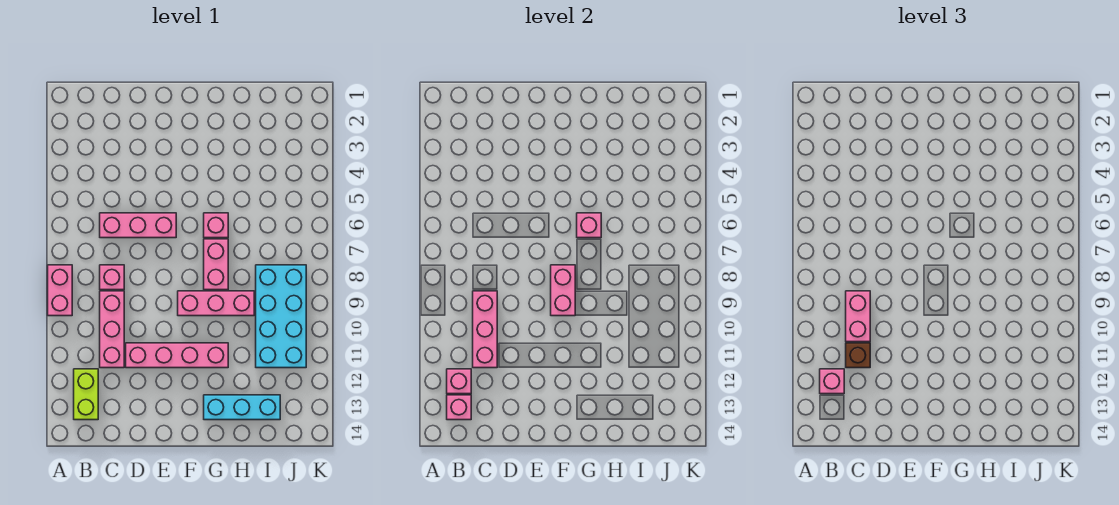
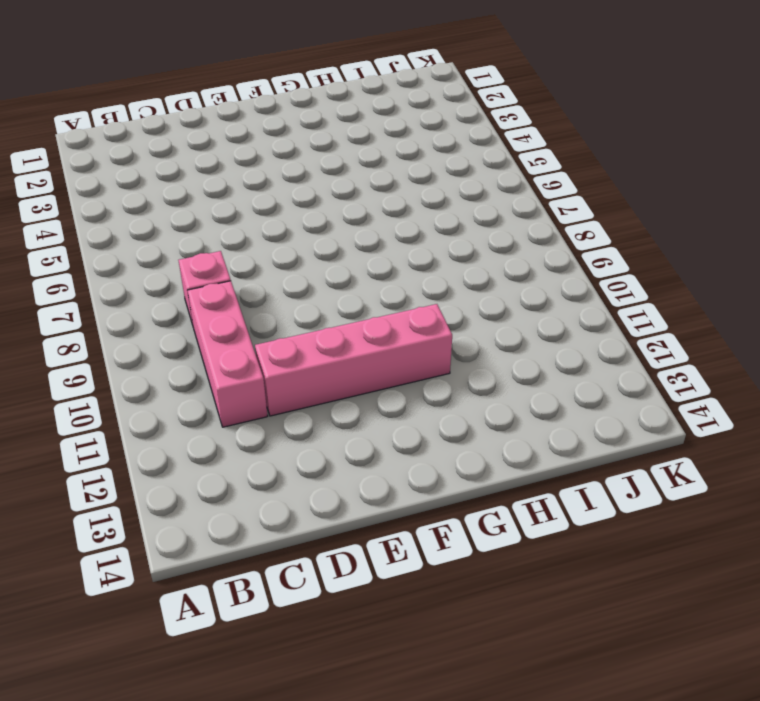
none -> pink 1x2 brick [48,265,72,316]
none -> lime 1x2 brick [74,369,98,420]
none -> pink 1x3 brick [100,213,176,238]

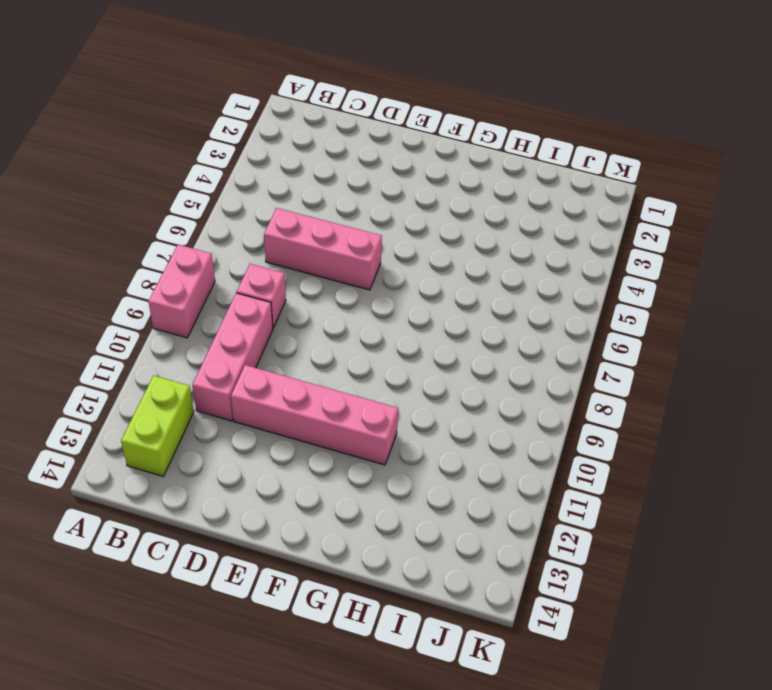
none -> pink 1x3 brick [178,291,254,316]
none -> pink 1x1 brick [204,213,228,238]
none -> pink 1x2 brick [204,239,228,290]

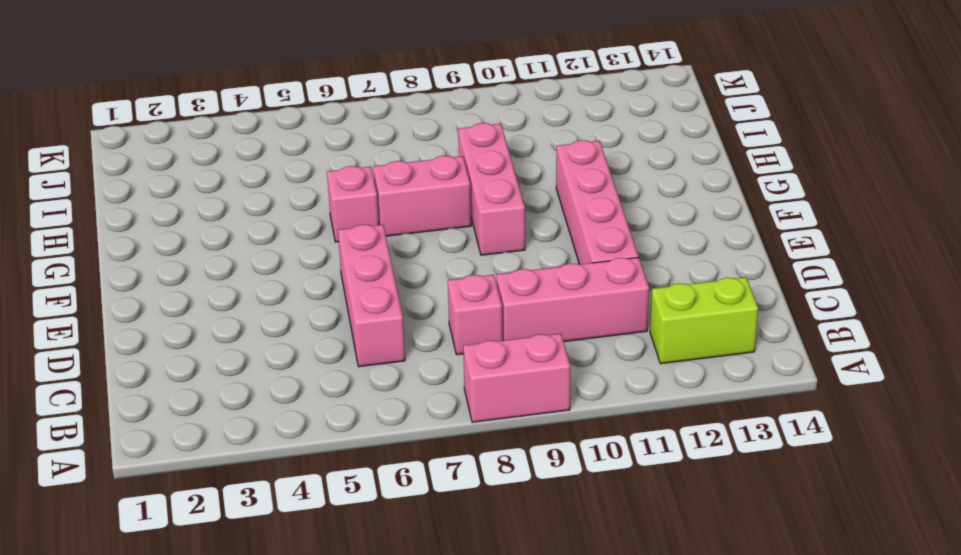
none -> cyan 1x3 brick [204,395,280,420]
none -> cyan 2x4 brick [256,265,306,368]
none -> pink 1x1 brick [447,369,471,394]

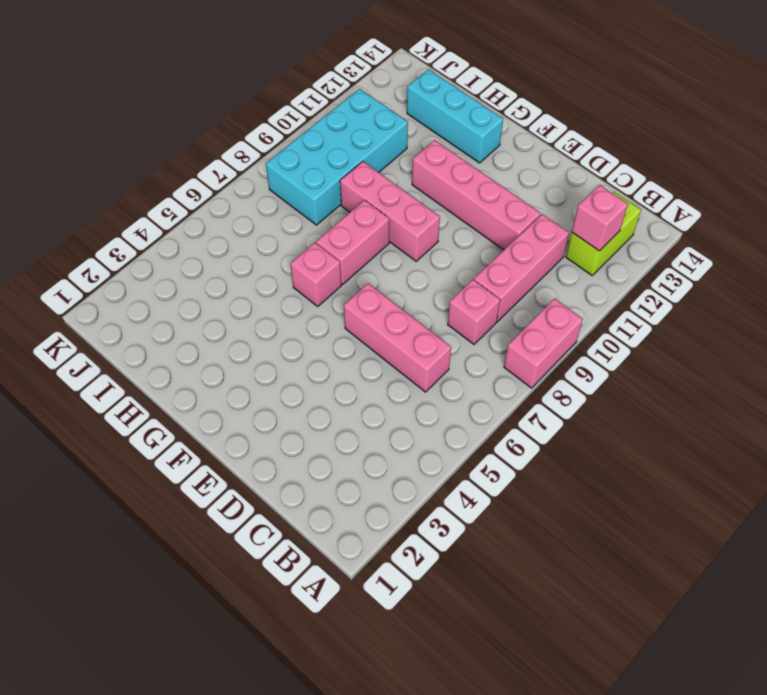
none -> pink 1x1 brick [447,395,471,420]
none -> pink 1x3 brick [473,291,497,368]
none -> pink 1x2 brick [551,265,575,316]

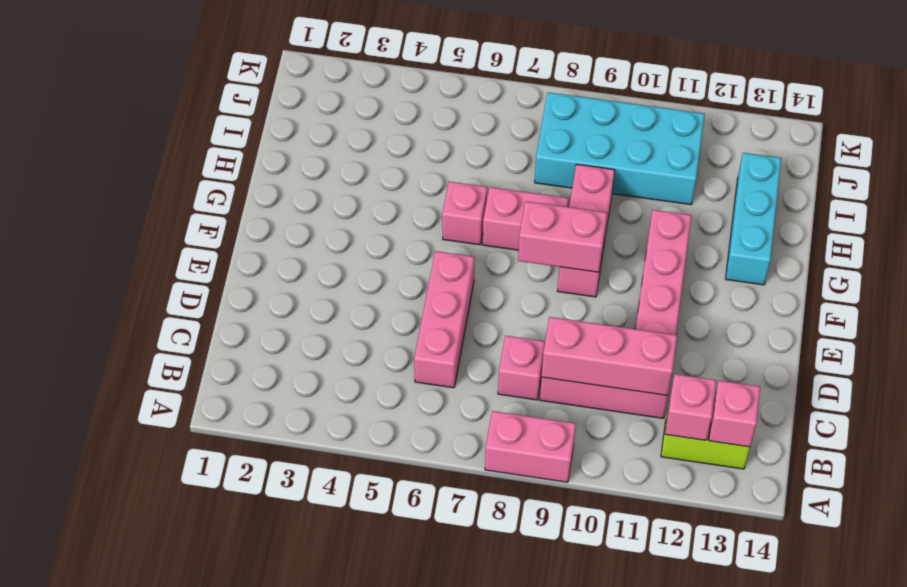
none -> pink 1x1 brick [577,213,601,238]
none -> pink 1x1 brick [820,369,844,394]
none -> pink 1x2 brick [846,291,870,342]

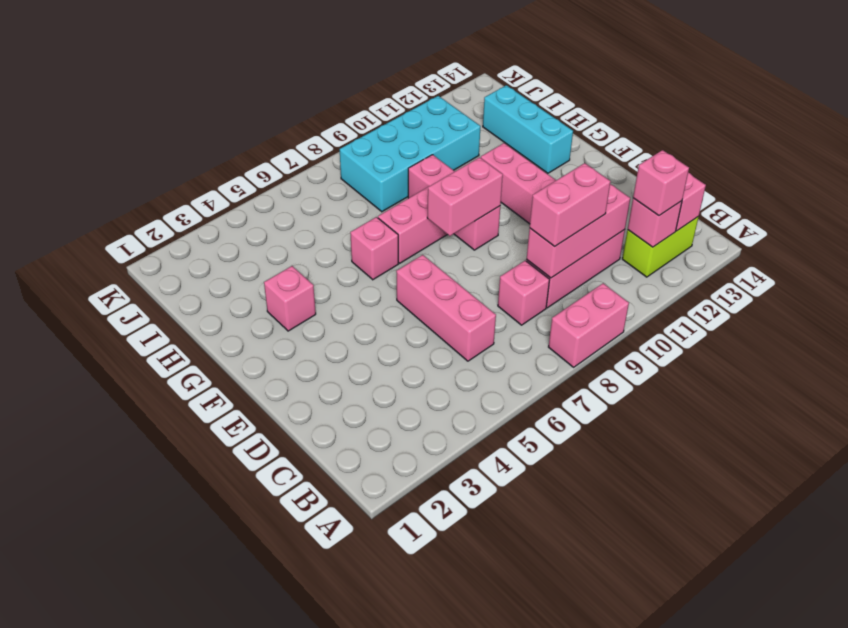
pink 1x1 brick [264,266,316,331] -> pink 1x1 brick moved to [577,213,601,238]
none -> brown 1x1 brick [846,343,870,368]

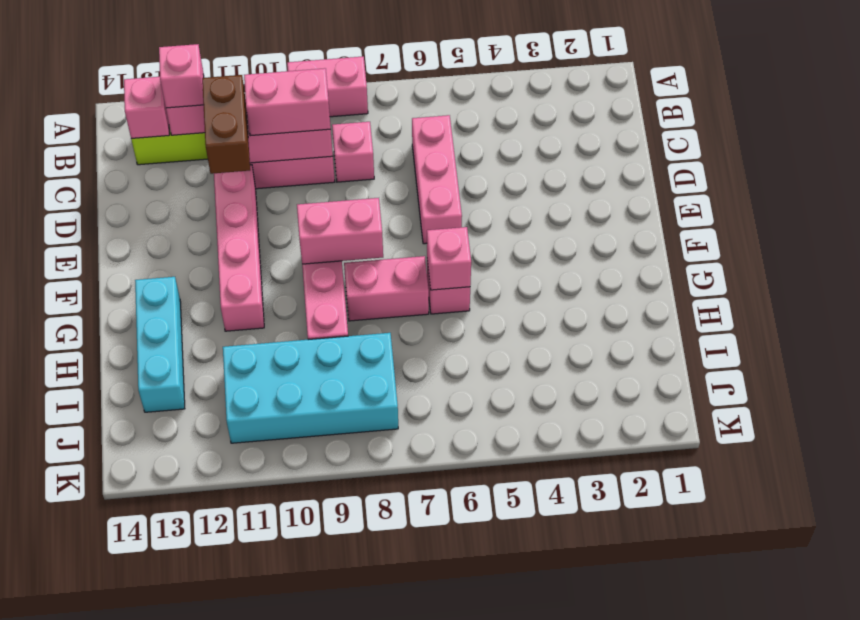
brown 1x2 brick [202,75,250,174] -> brown 1x1 brick [846,343,870,368]

